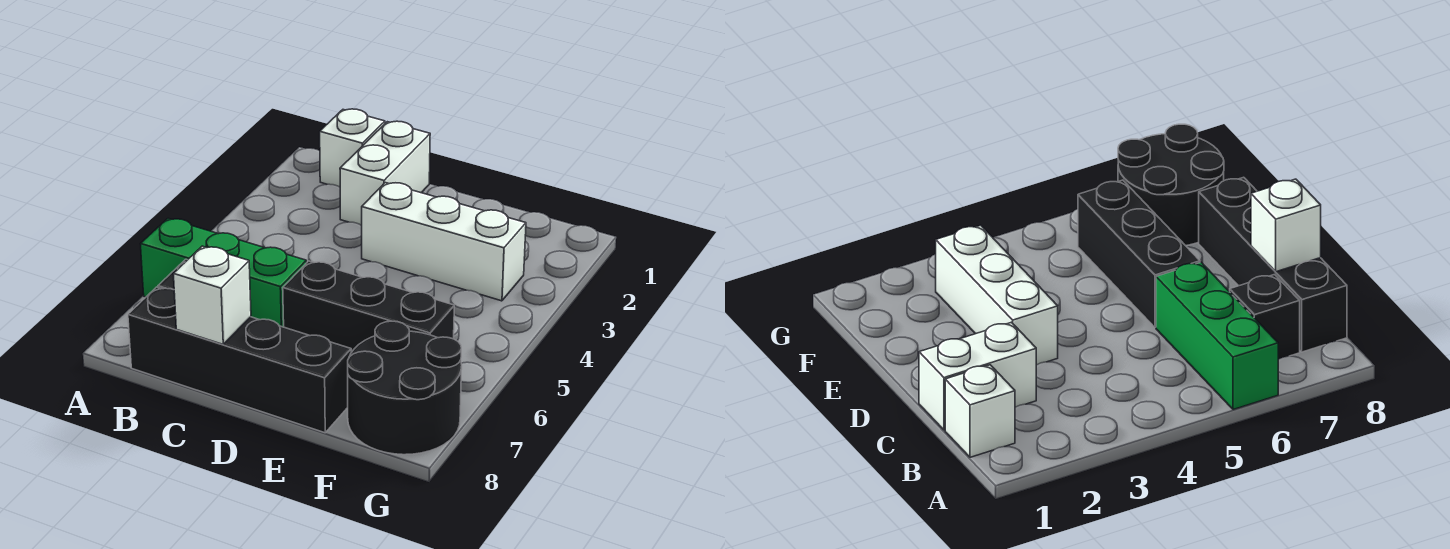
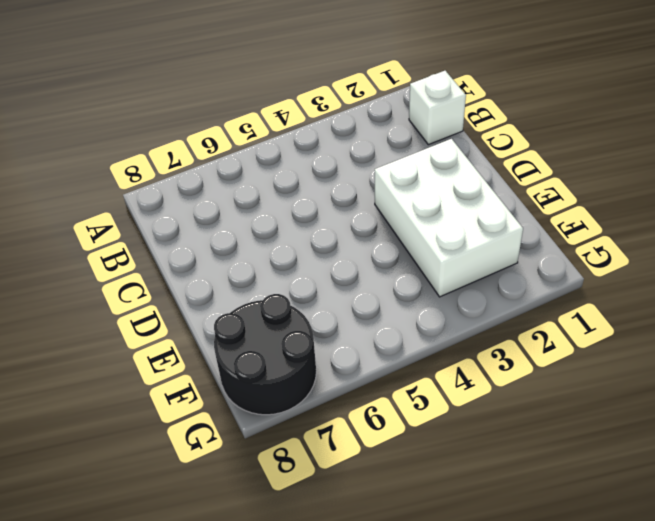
white 2x3 brick [375,139,523,297] -> white 1x3 brick [362,183,526,301]
none -> green 1x3 brick [141,218,306,327]
none -> black 1x1 brick [1230,275,1300,359]

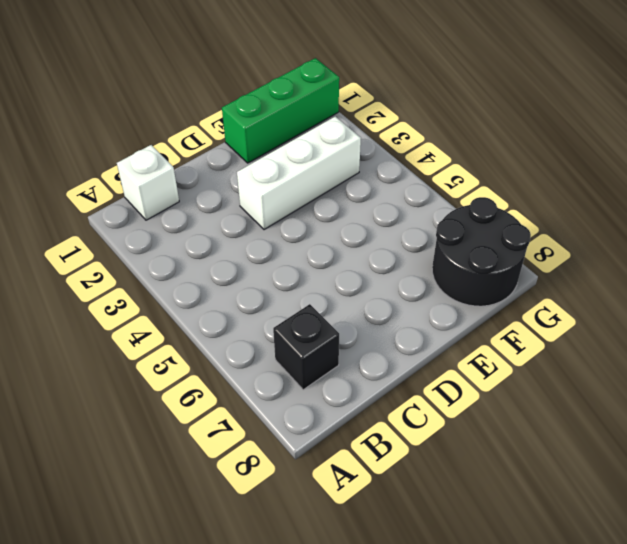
green 1x3 brick [222,58,339,163] -> green 1x3 brick moved to [141,218,306,327]
none -> black 1x4 brick [128,287,351,433]
none -> white 1x2 brick [340,121,430,226]

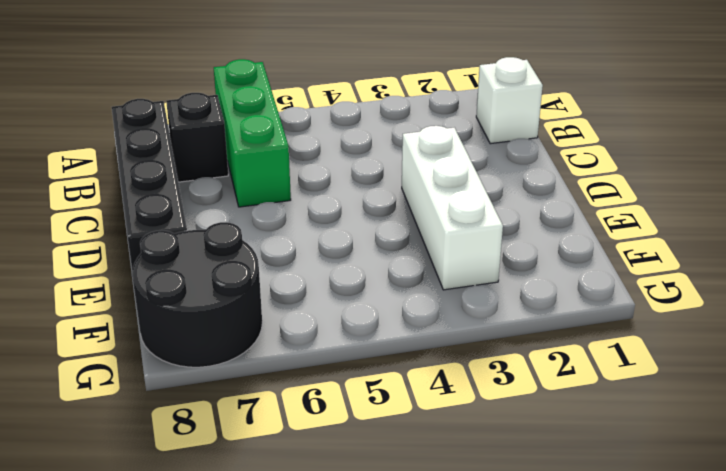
none -> white 1x2 brick [340,121,430,226]
none -> black 1x3 brick [283,261,454,352]

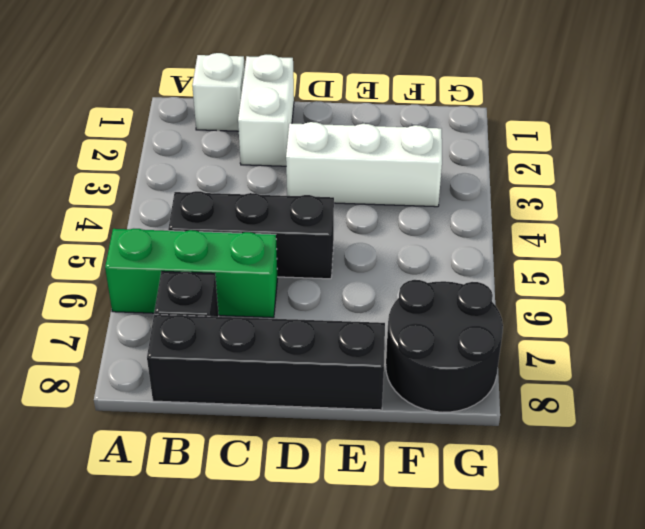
black 1x3 brick [168,191,334,279] -> black 1x3 brick moved to [283,261,454,352]
none -> white 1x1 brick [173,246,251,344]

